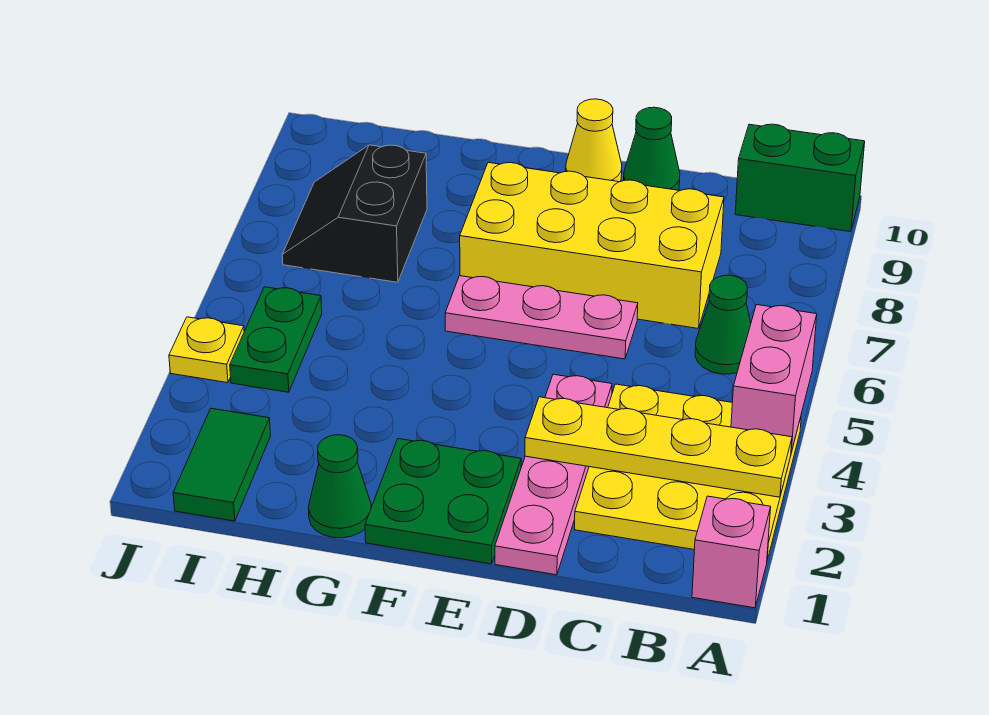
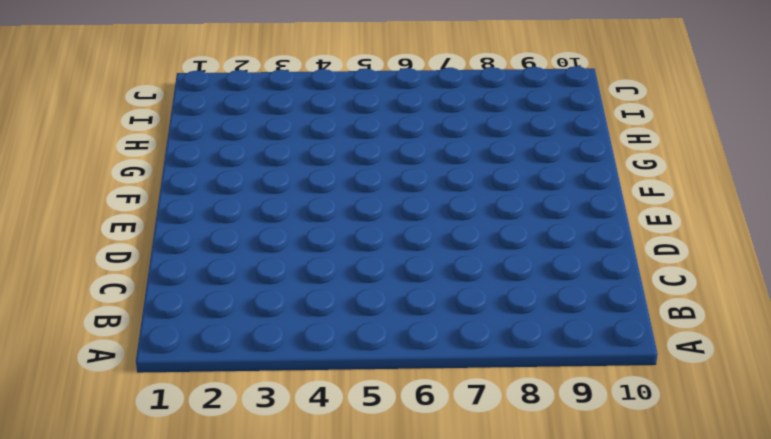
none -> pink 1x1 brick [692,496,771,608]
none -> yellow 3x3 plate [575,384,801,560]
none -> green 1x2 brick [735,124,865,232]

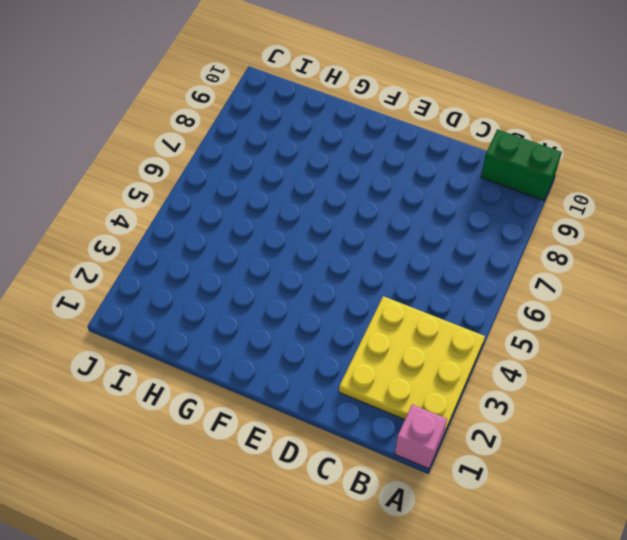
none -> green 1x1 cone [695,275,751,374]
none -> yellow 2x4 brick [460,162,724,328]
none -> pink 1x4 plate [495,374,612,575]

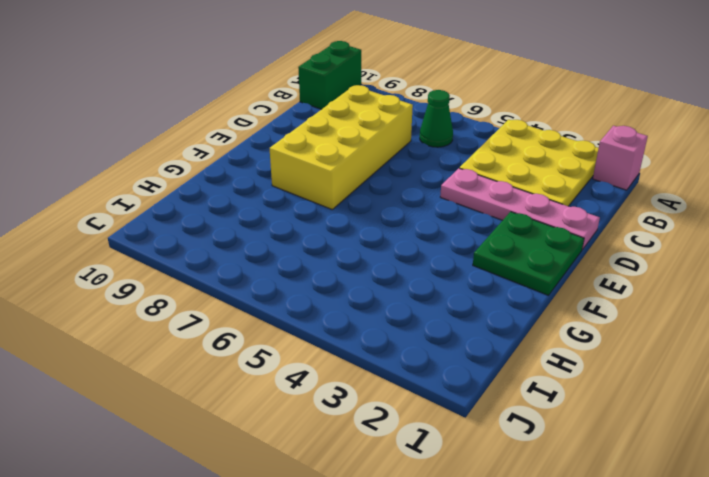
none -> pink 1x3 plate [445,276,638,359]
none -> green 1x1 cone [624,107,680,190]
none -> yellow 1x1 cone [566,99,622,182]

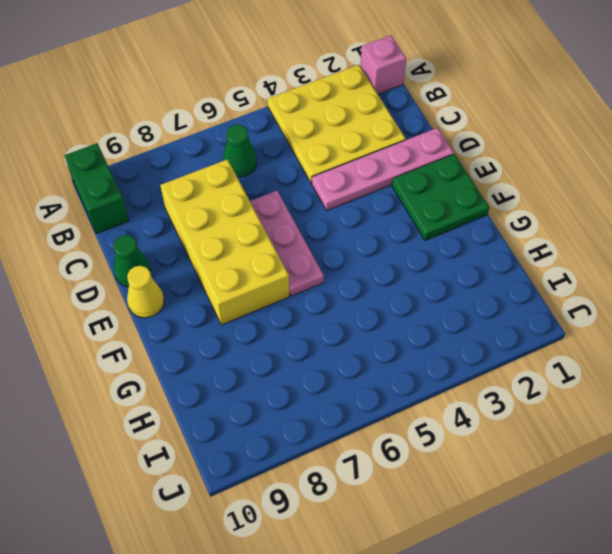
none -> green 1x1 cone [308,435,371,538]
none -> black 2x2 slope [282,145,427,282]
none -> green 1x2 tile [173,408,270,521]

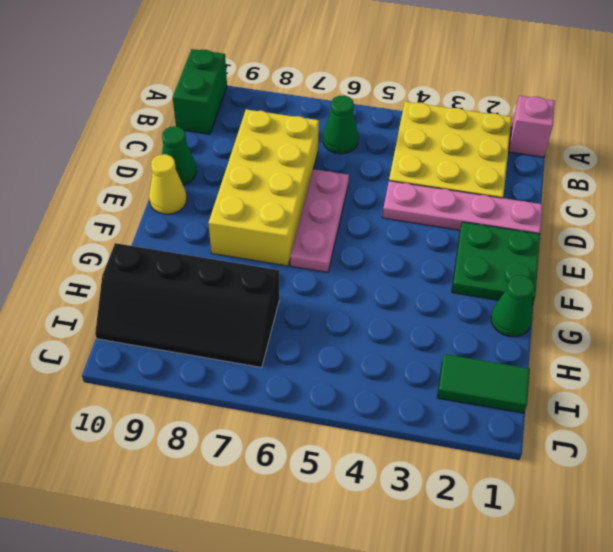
black 2x4 slope [95,243,279,368] -> black 2x2 slope [282,145,427,282]
none -> green 1x2 plate [230,287,322,392]
none -> yellow 1x1 plate [169,317,244,383]
none -> yellow 1x4 plate [525,397,792,497]

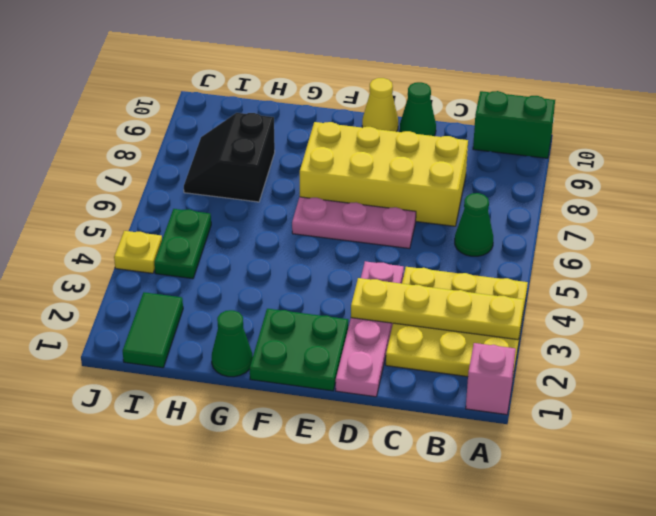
none -> pink 1x2 brick [731,305,817,452]

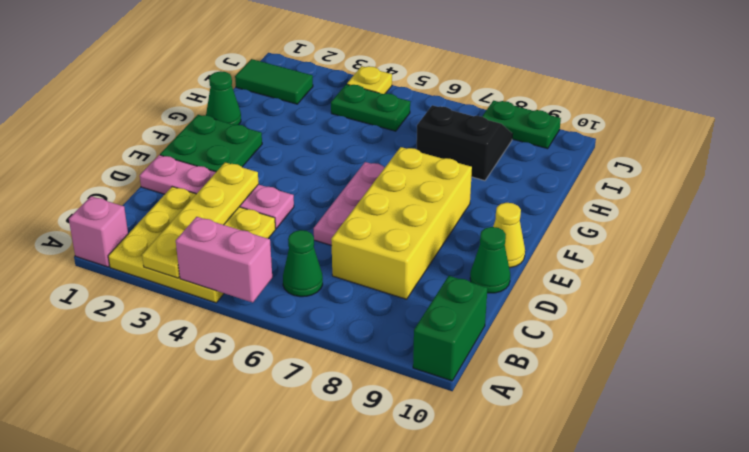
green 1x2 plate [482,101,561,149] -> none

